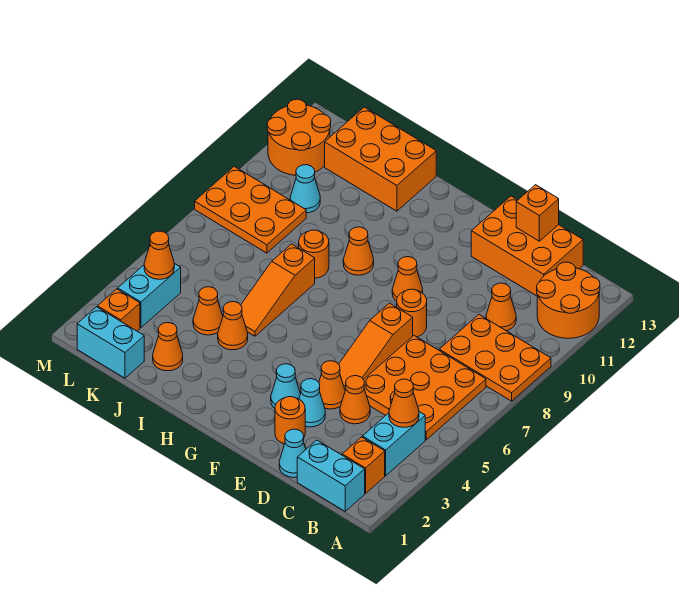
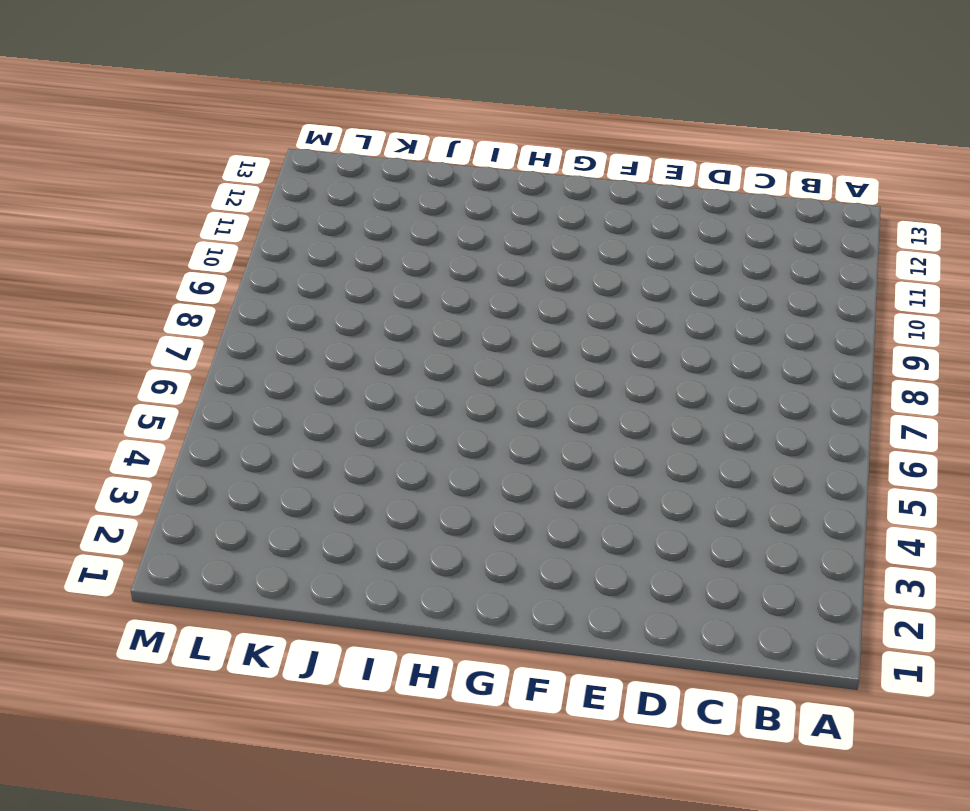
none -> orange 2x3 plate [439,315,551,401]
none -> orange 2x2 round brick [537,262,600,338]
none -> cyan 1x2 brick [297,440,365,511]
none -> orange 1x1 brick [342,437,385,494]

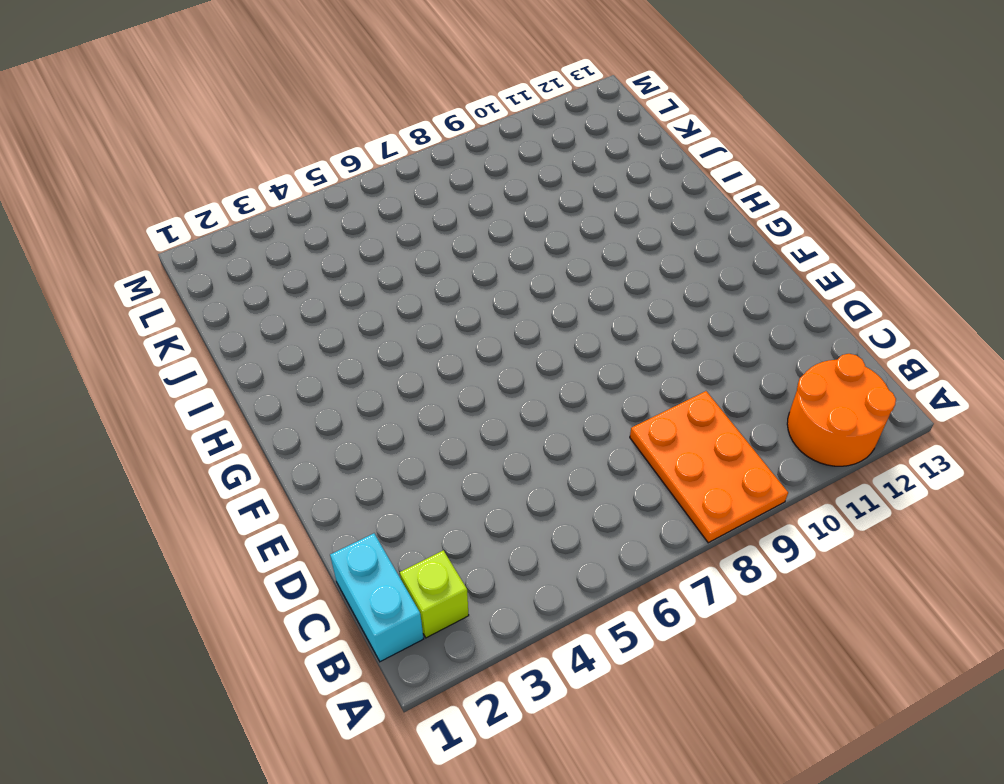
lime 1x1 brick [400,550,469,638] -> orange 1x1 brick [342,437,385,494]
none -> cyan 1x2 brick [362,412,425,476]
none -> orange 3x3 plate [364,336,486,440]
none -> orange 1x1 cone [486,283,516,331]
none -> orange 2x3 brick [471,196,583,296]

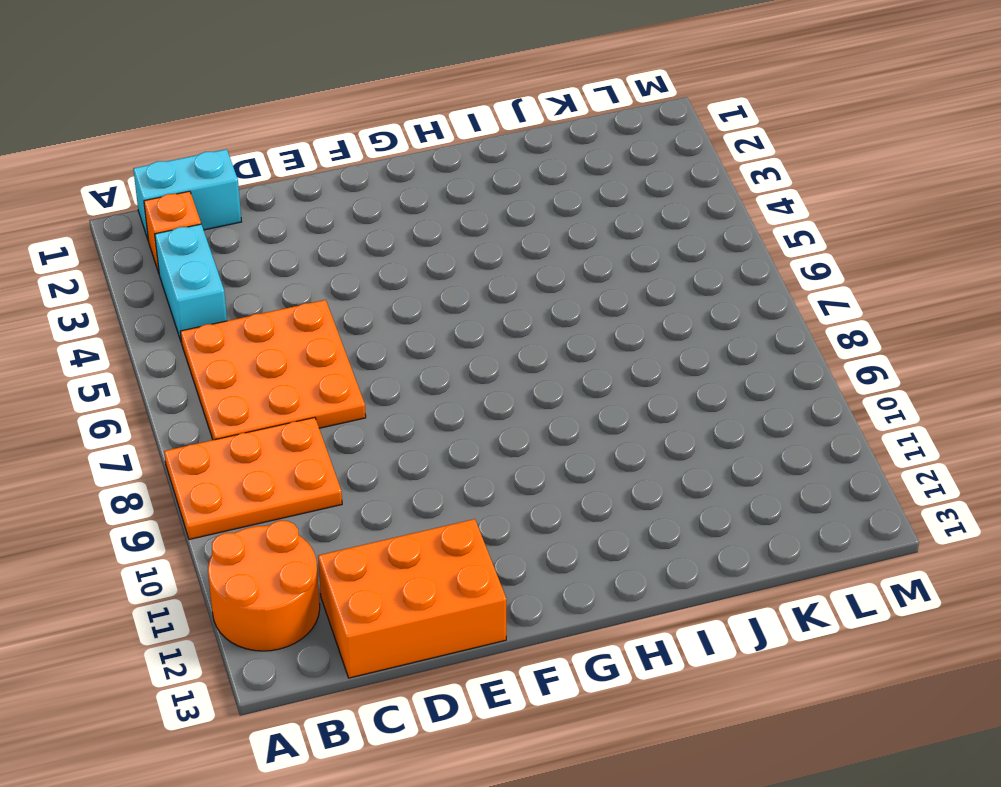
none -> orange 1x1 cone [486,283,516,331]
none -> cyan 1x1 cone [279,429,306,478]
none -> orange 1x1 cone [340,376,370,424]
none -> orange 1x1 round brick [275,397,305,444]

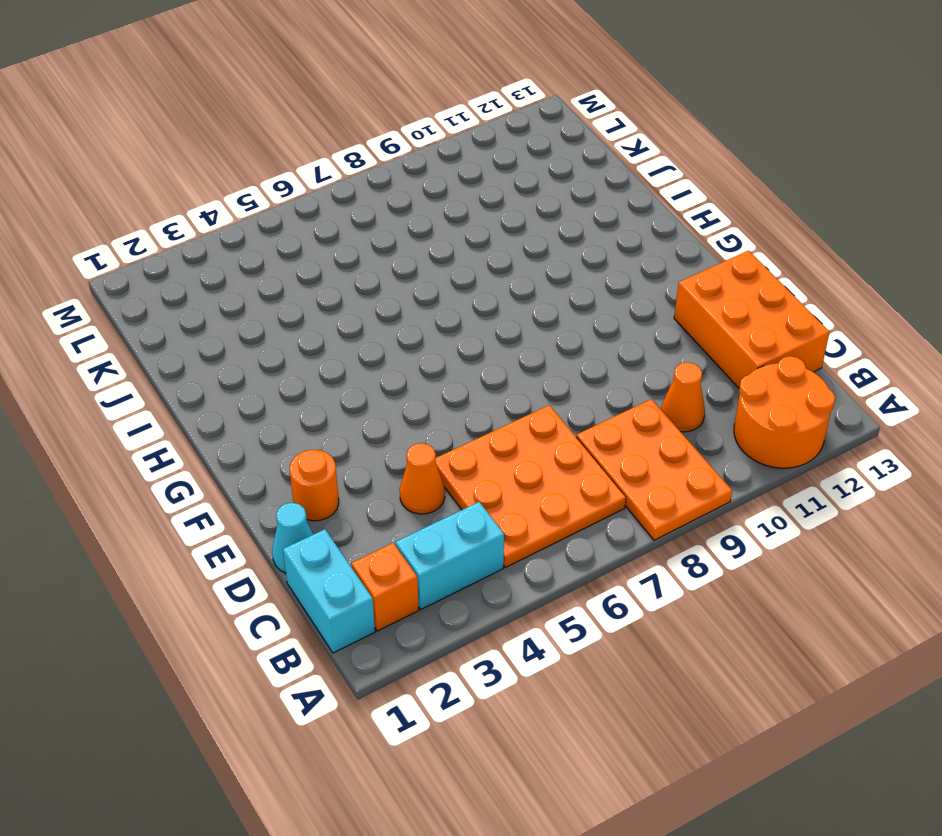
none -> cyan 1x1 cone [299,379,325,427]
none -> orange 1x1 cone [319,361,345,409]
none -> orange 1x3 slope [339,303,413,390]
none -> orange 1x1 round brick [397,289,427,337]

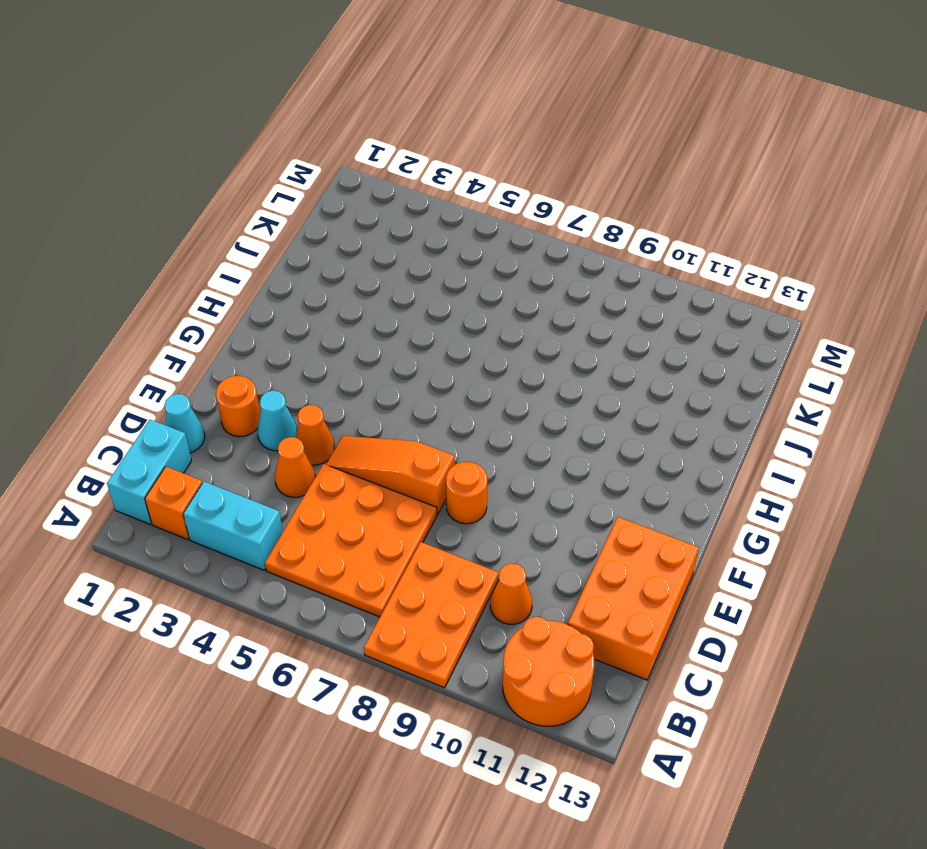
none -> cyan 1x1 cone [271,364,300,408]
none -> orange 1x1 cone [392,257,423,301]
none -> orange 1x1 cone [343,227,374,275]
none -> orange 1x1 cone [218,302,248,350]

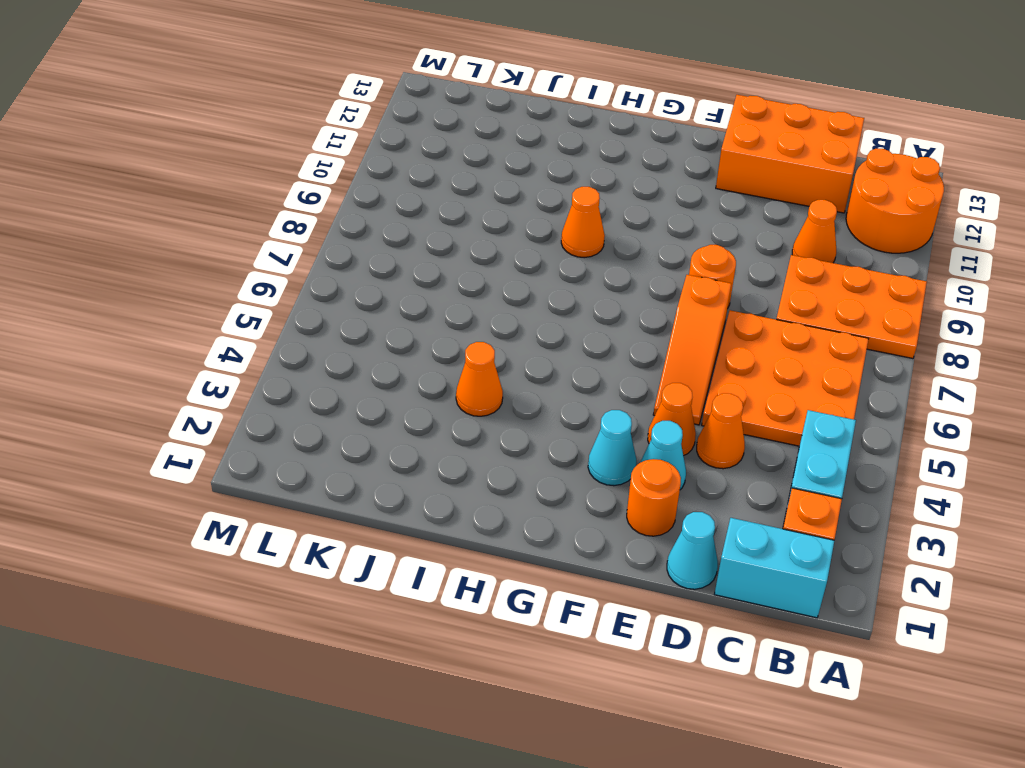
none -> orange 1x1 cone [392,257,423,301]
none -> orange 1x3 slope [241,244,315,336]
none -> orange 1x1 round brick [299,230,329,278]
none -> orange 2x3 brick [325,107,436,211]

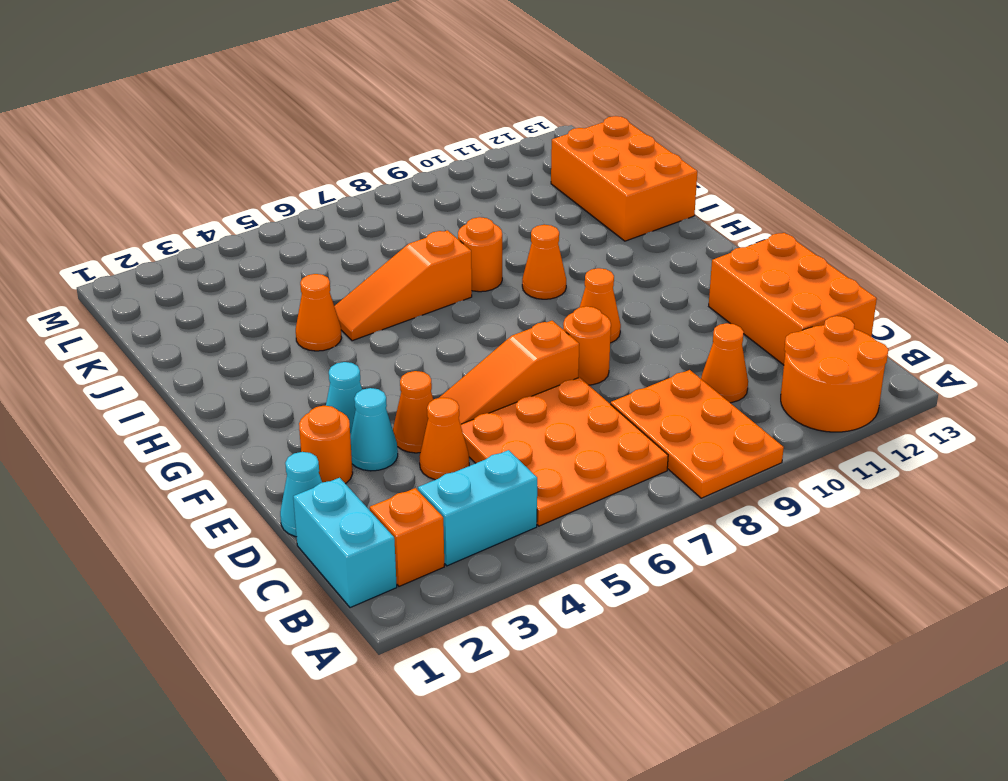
none -> orange 1x1 cone [153,323,183,371]
none -> orange 1x1 cone [193,287,223,335]
none -> cyan 1x2 brick [77,307,144,378]
none -> orange 2x3 plate [195,166,306,253]

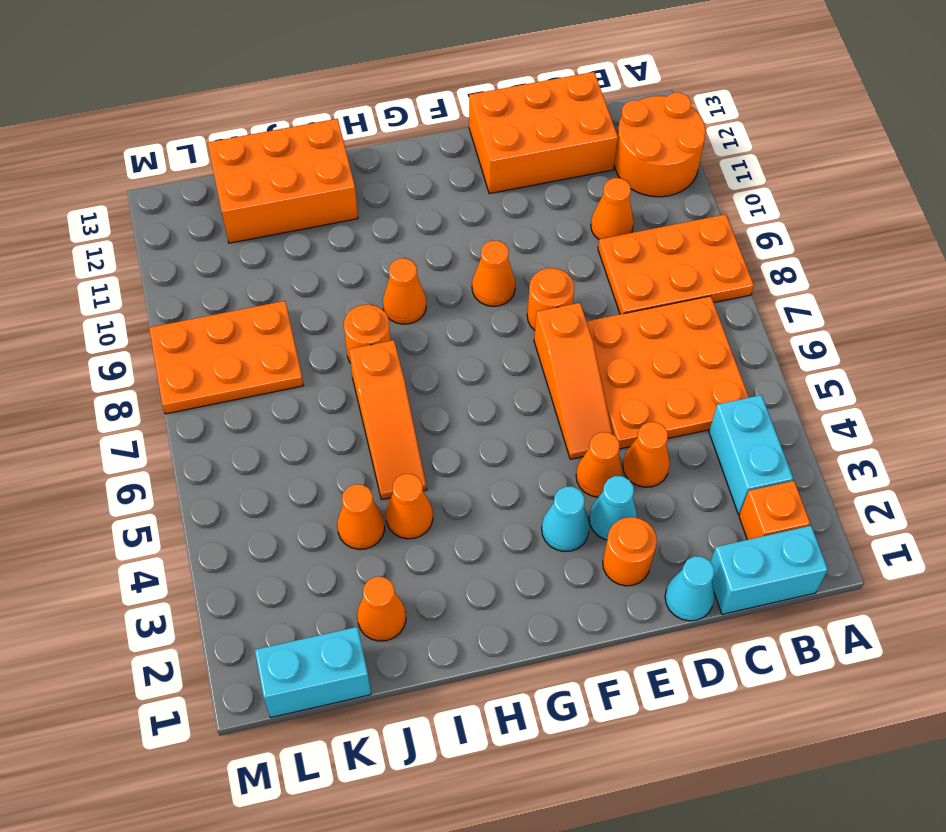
none -> cyan 1x1 cone [290,165,320,213]
none -> orange 1x1 brick [97,289,140,331]
none -> cyan 1x2 brick [118,264,181,328]
none -> orange 2x2 round brick [267,99,331,175]

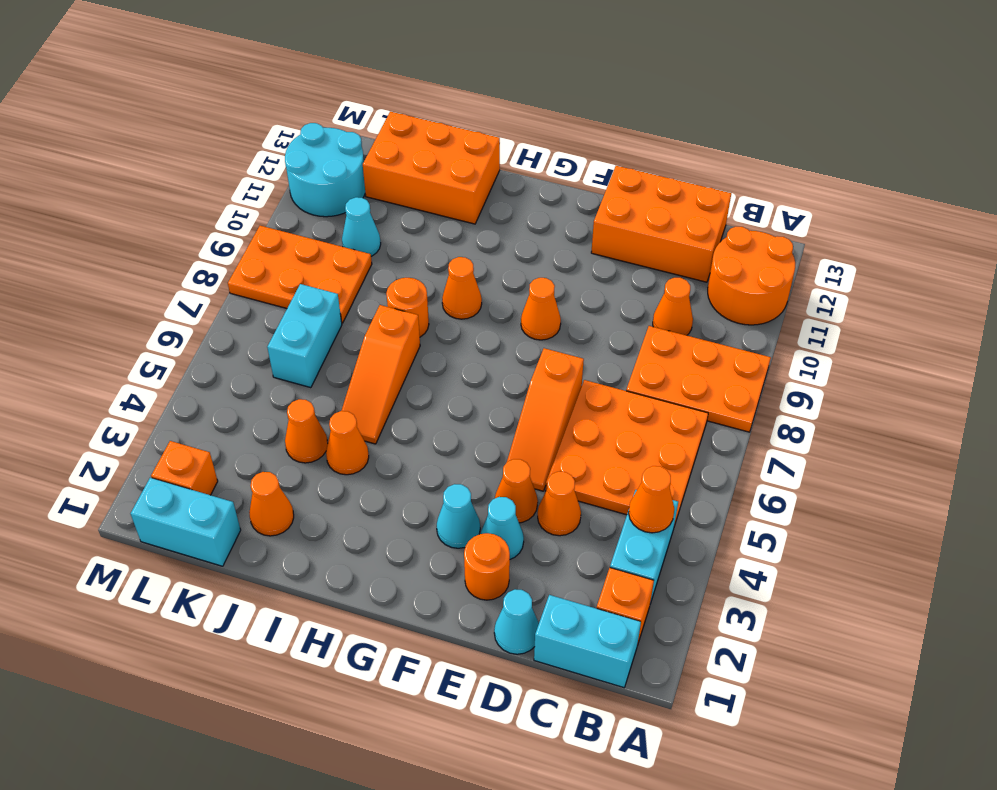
cyan 1x2 brick [267,284,342,388] -> cyan 1x2 brick moved to [118,264,181,328]
cyan 2x2 round brick [285,123,365,217] -> orange 2x2 round brick [267,99,331,175]
none -> orange 1x1 round brick [397,289,427,337]
none -> orange 1x1 brick [516,185,559,241]
none -> orange 1x1 cone [144,231,174,279]

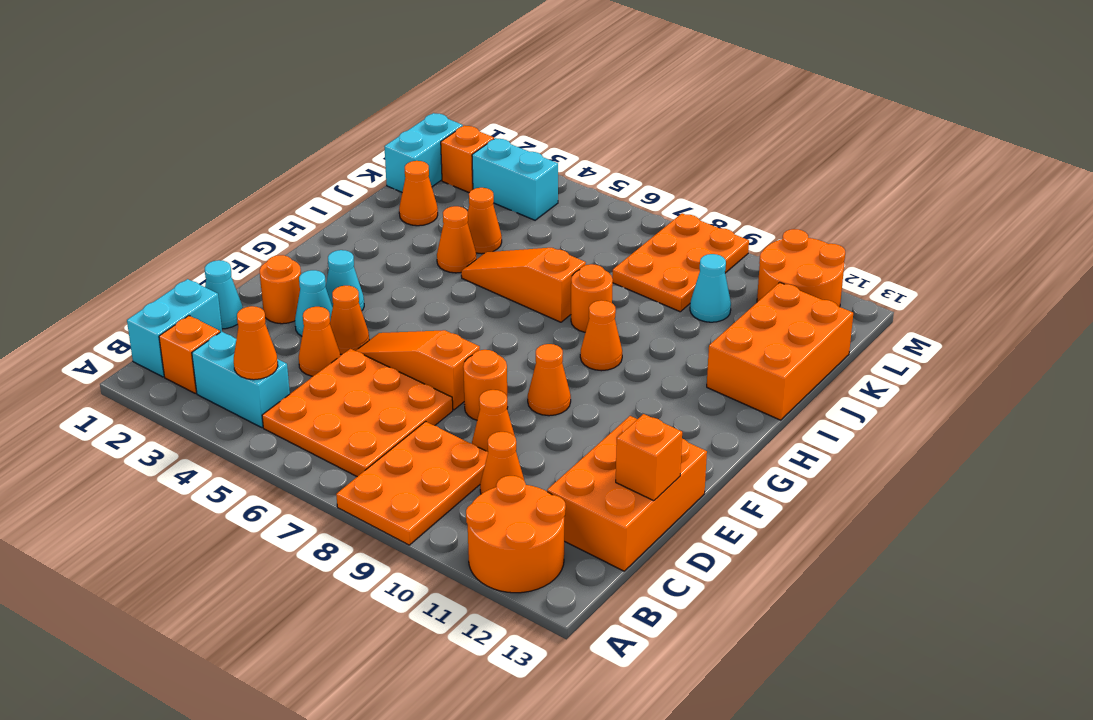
orange 1x1 cone [472,390,515,452] -> orange 1x1 cone moved to [144,231,174,279]

